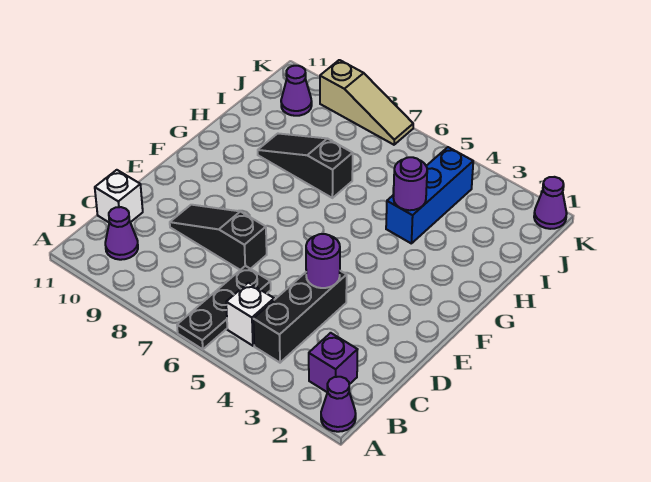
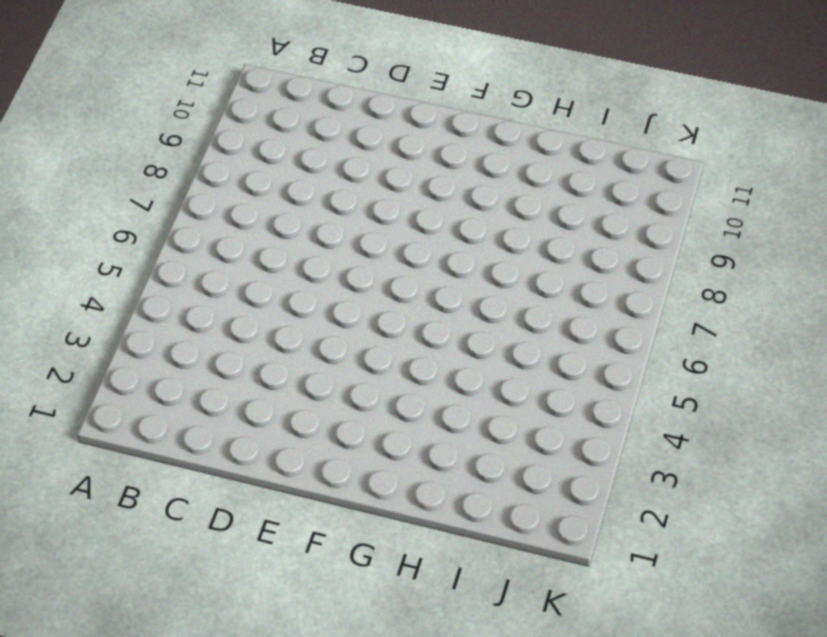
none -> purple 1x1 cone [321,377,356,432]
none -> black 1x3 plate [177,266,271,349]
none -> purple 1x1 brick [309,333,358,392]

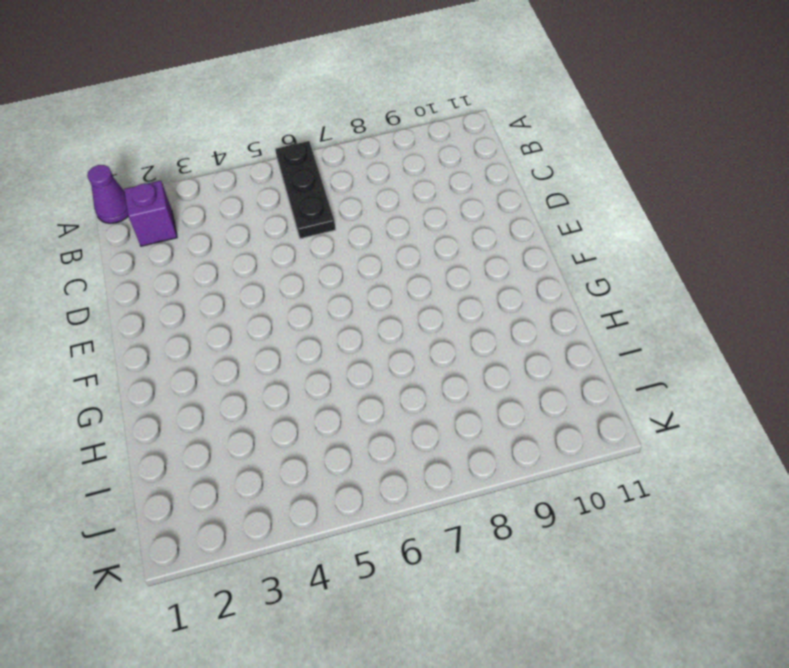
none -> black 1x3 brick [253,271,347,363]
none -> white 1x1 brick [226,283,274,346]
none -> purple 1x1 cone [105,207,138,260]

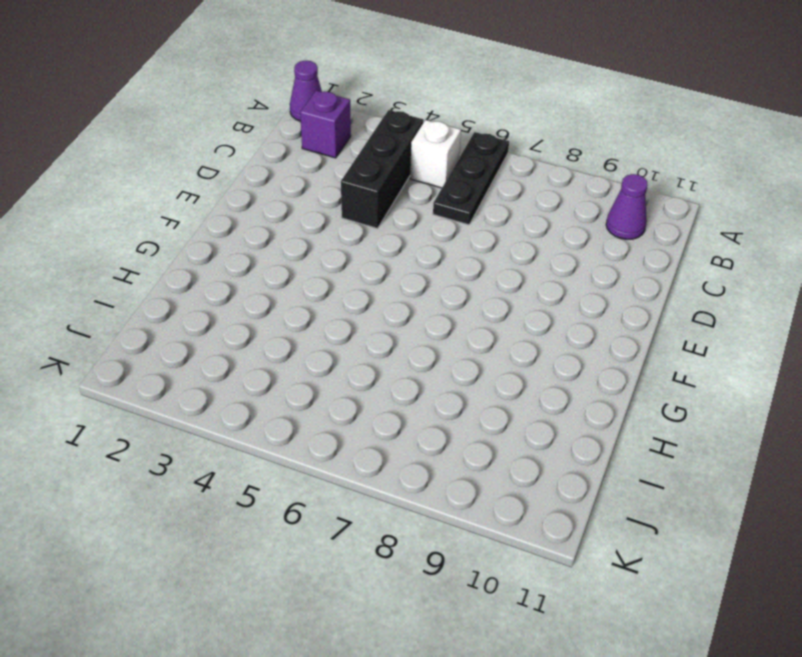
none -> white 1x1 brick [95,170,143,222]
none -> black 1x3 slope [170,205,267,270]
none -> blue 1x3 brick [386,147,473,243]

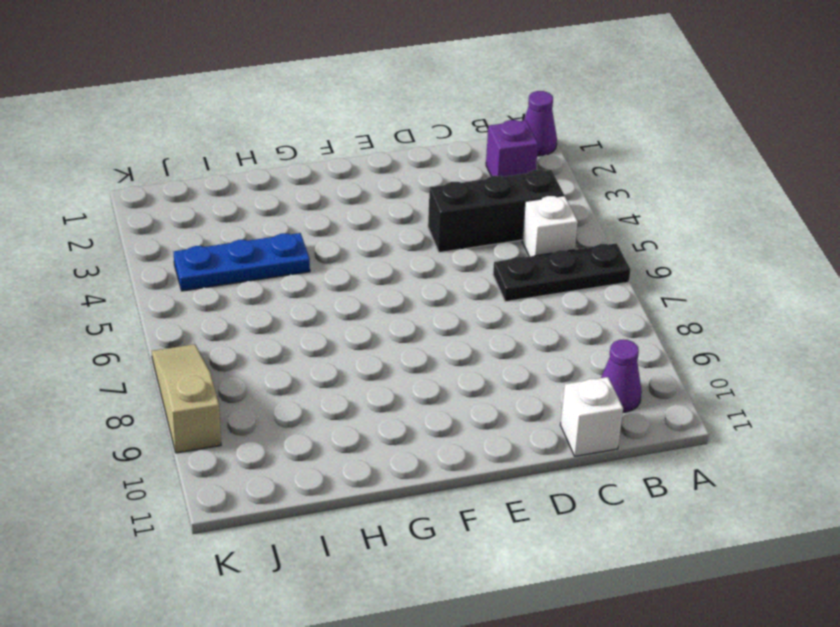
blue 1x3 plate [174,233,310,291] -> blue 1x3 brick [386,147,473,243]
none -> black 1x3 slope [170,205,267,270]
none -> black 1x3 slope [258,134,353,198]
none -> purple 1x1 cone [281,66,312,116]

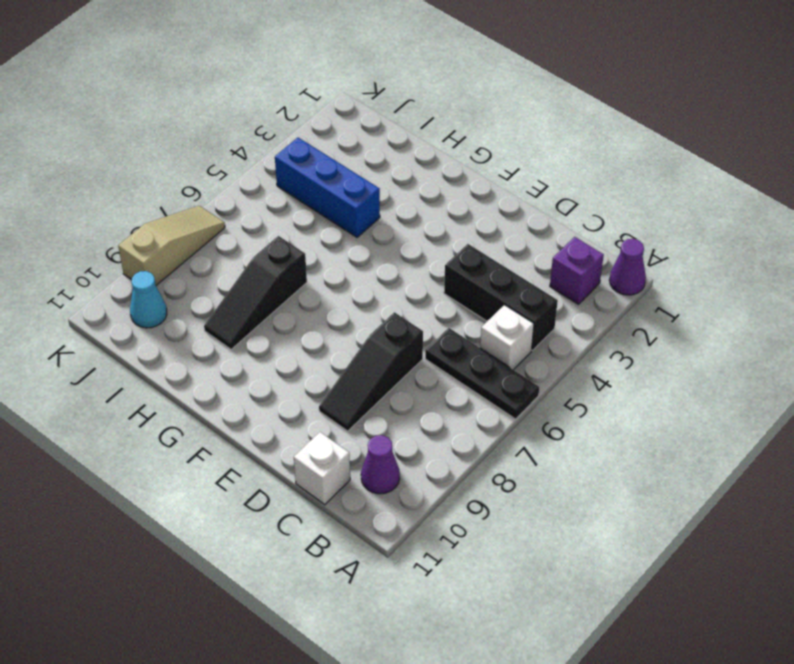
cyan 1x1 cone [130,271,167,328] -> purple 1x1 cone [281,66,312,116]
none -> purple 1x1 cone [534,177,567,229]
none -> purple 1x1 round brick [306,234,340,288]
none -> purple 1x1 round brick [393,157,427,210]

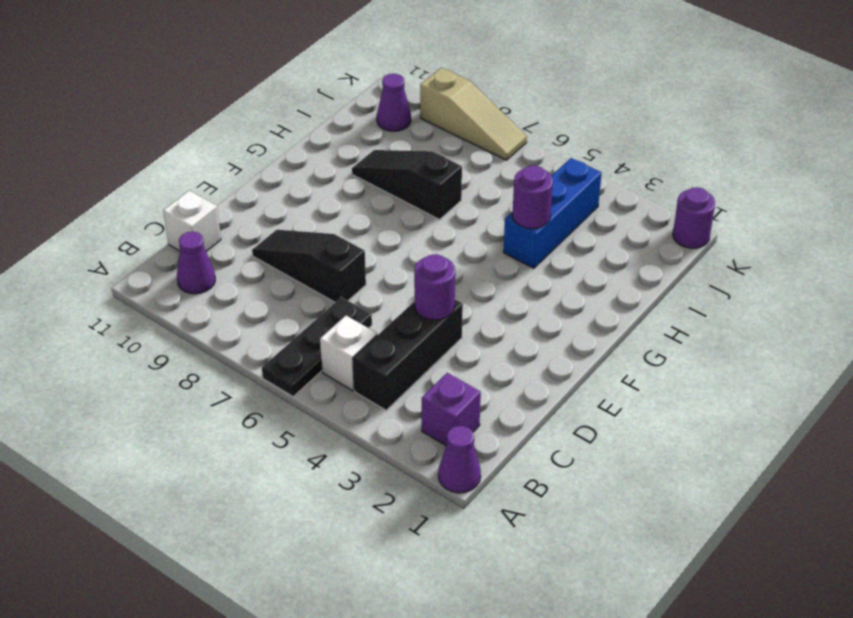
purple 1x1 round brick [673,187,715,248] -> purple 1x1 cone [534,177,567,229]

